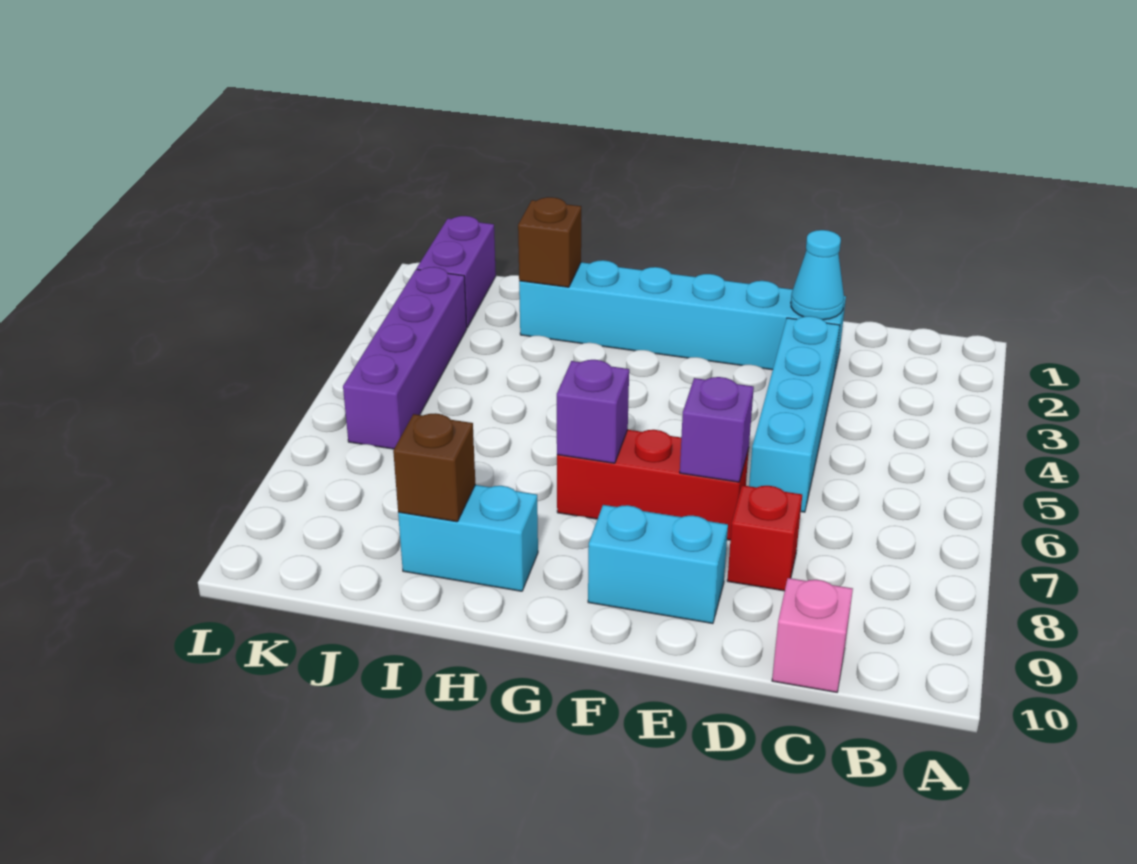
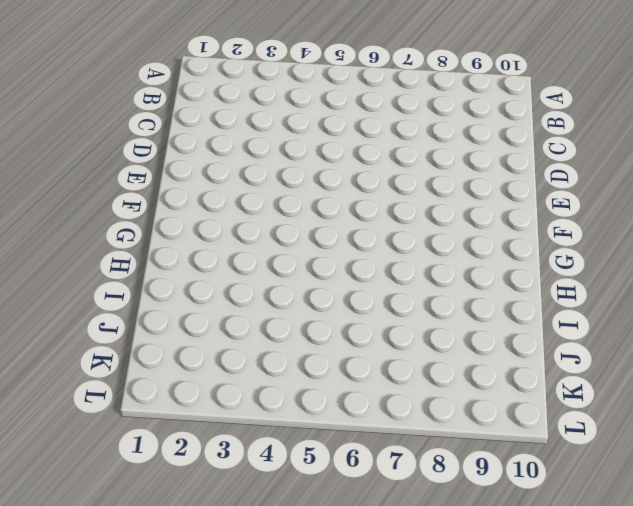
none -> pink 1x1 brick [772,578,853,692]
none -> cyan 1x6 brick [519,260,846,375]
none -> cyan 1x4 brick [749,316,840,512]

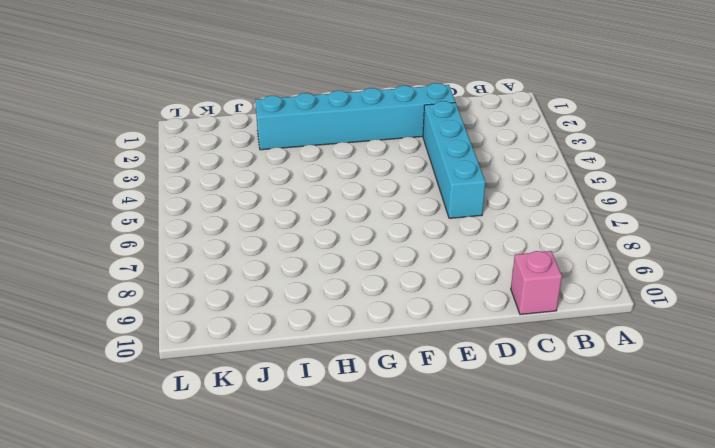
none -> red 1x1 brick [727,485,802,591]
none -> red 1x3 brick [557,430,749,540]
none -> cyan 1x2 brick [588,505,728,624]

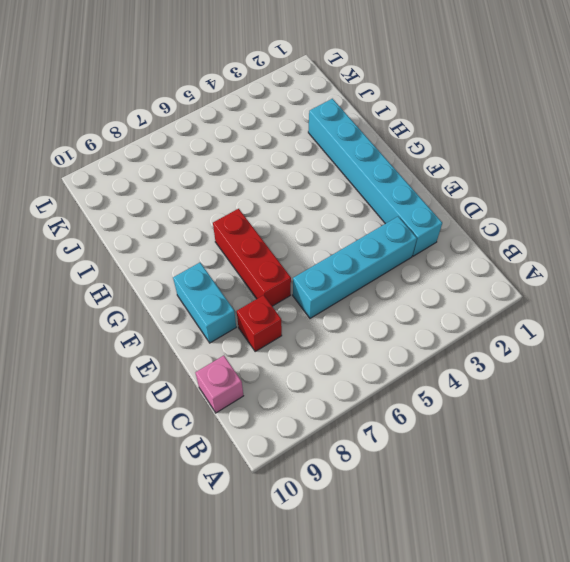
none -> cyan 1x2 brick [398,485,538,591]
none -> purple 1x2 brick [417,216,496,327]
none -> purple 1x4 brick [343,267,467,449]

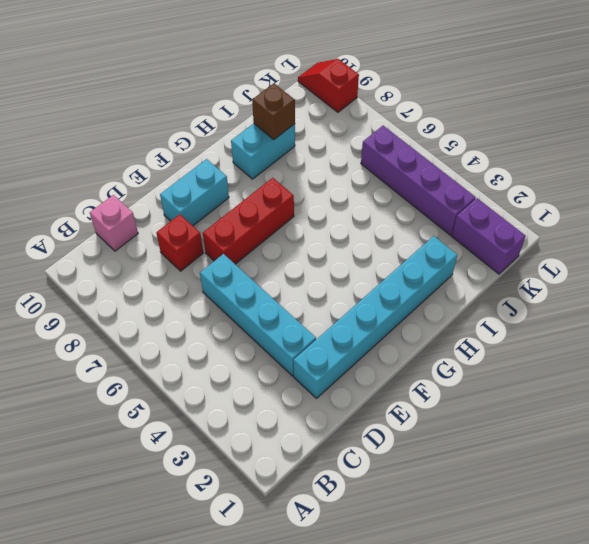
red 1x2 slope [298,59,359,112] -> none
none -> cyan 1x1 cone [791,230,844,320]
none -> purple 1x1 brick [680,377,754,482]
none -> purple 1x1 brick [557,360,629,463]

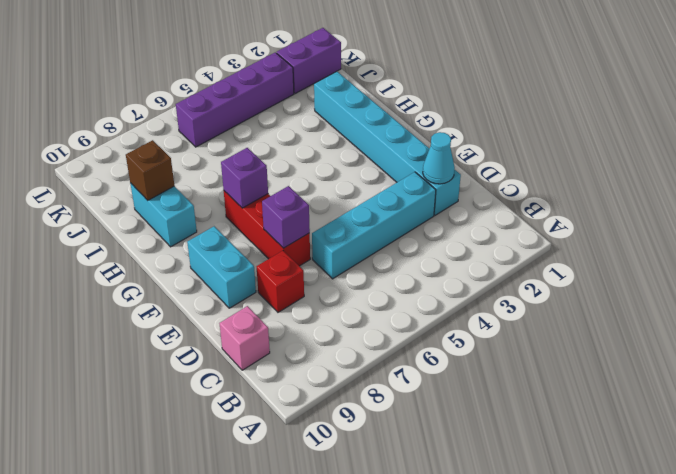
none -> brown 1x1 brick [518,197,581,287]

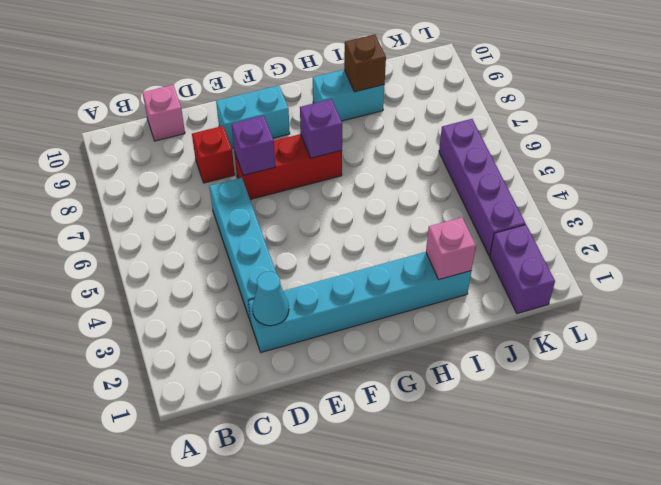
pink 1x1 brick [426,217,476,280] -> brown 1x1 brick [518,197,581,287]

